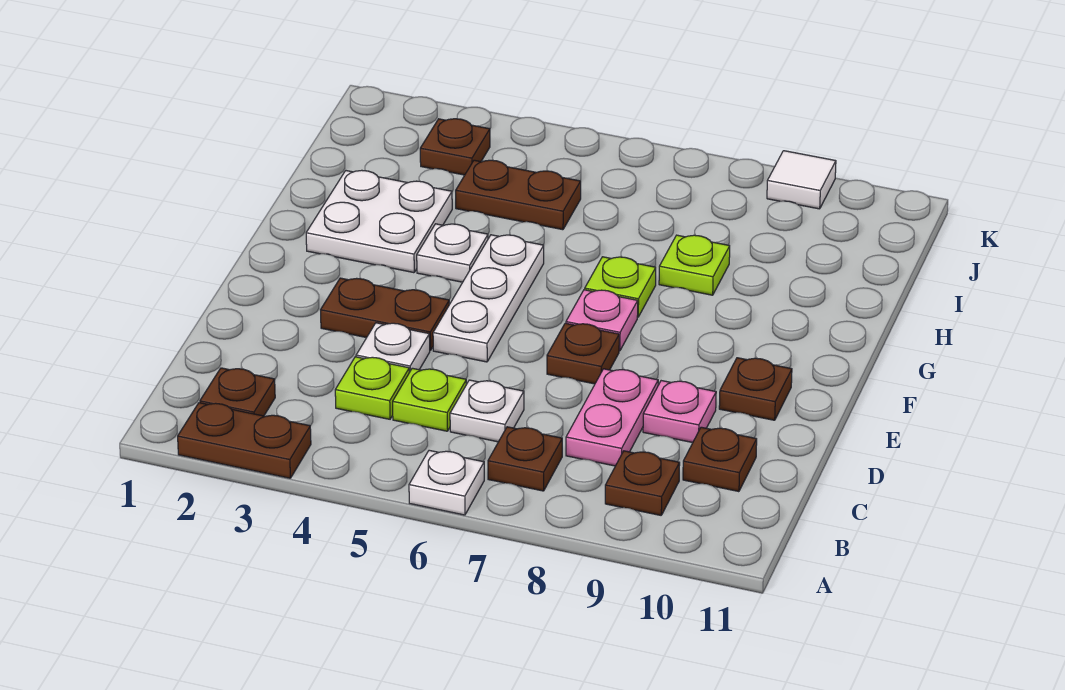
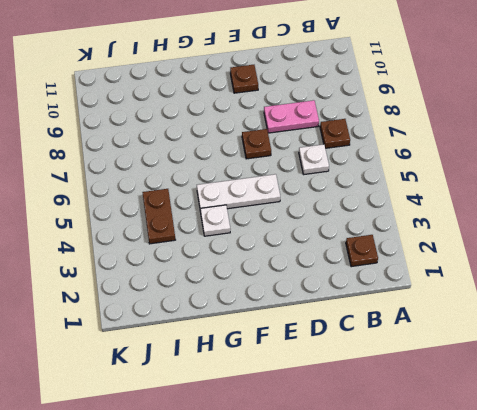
none -> brown 1x2 plate [178,403,311,478]
none -> white 1x1 plate [409,450,484,515]
none -> brown 1x1 plate [605,451,680,515]

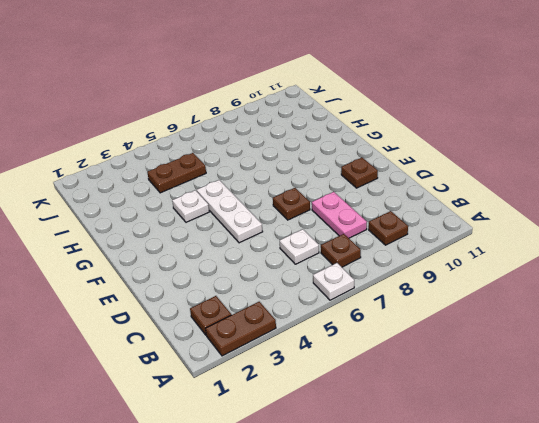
none -> lime 1x1 plate [335,357,409,419]
none -> lime 1x1 plate [393,368,466,431]
none -> brown 1x1 plate [683,427,757,492]

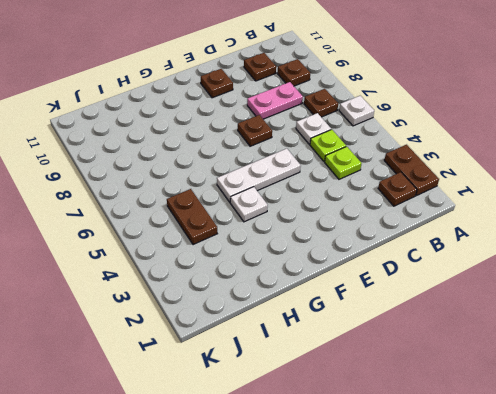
none -> white 1x1 plate [356,323,430,372]
none -> pink 1x1 plate [643,381,716,443]
none -> brown 1x2 plate [321,278,449,351]

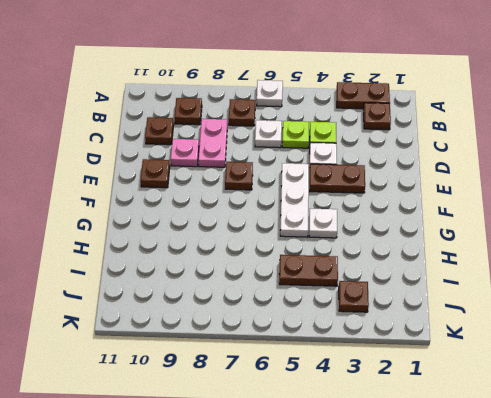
none -> pink 1x1 plate [566,290,638,351]
none -> white 2x2 plate [306,170,452,273]
none -> lime 1x1 plate [585,257,656,317]

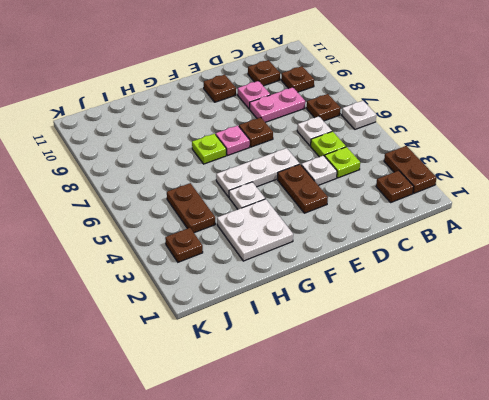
none -> lime 1x1 plate [659,235,730,295]
none -> white 1x1 tile [767,151,836,209]

